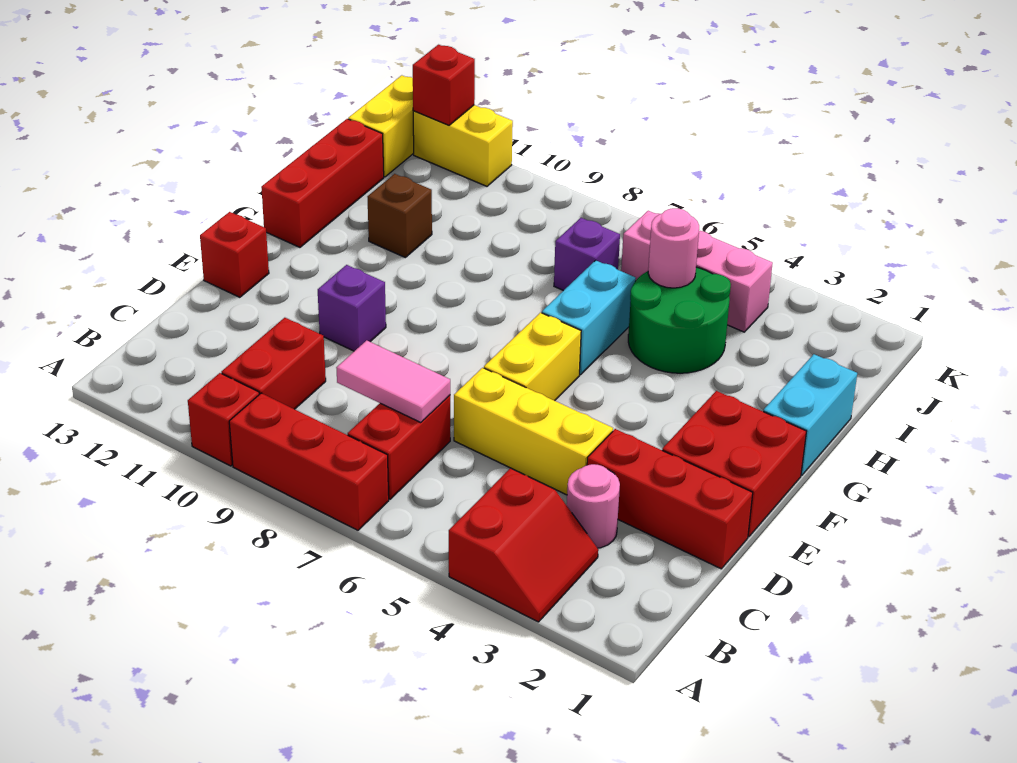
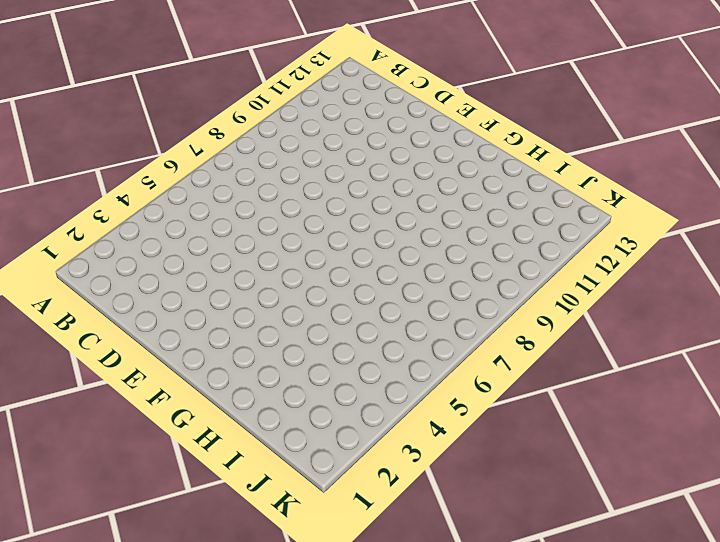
none -> red 2x2 slope [449,468,598,622]
none -> red 1x3 brick [229,393,389,530]
none -> red 1x1 brick [188,373,259,466]

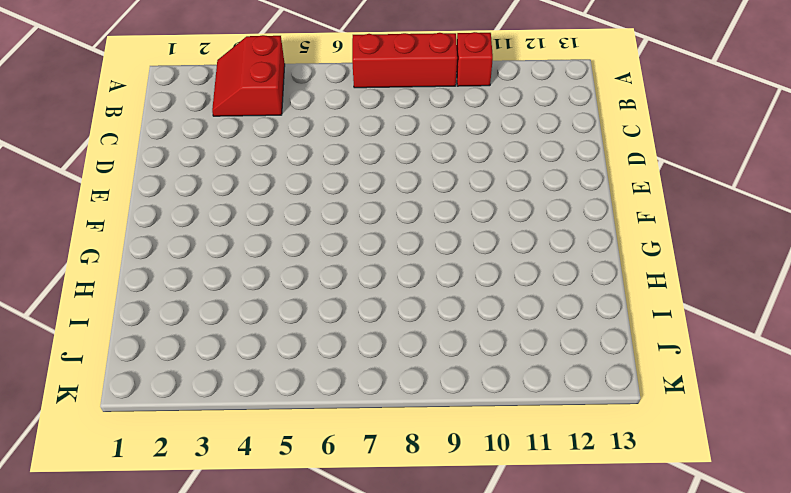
none -> red 1x2 brick [348,395,450,499]
none -> red 1x2 brick [221,318,326,409]
none -> pink 1x1 round brick [567,464,620,548]

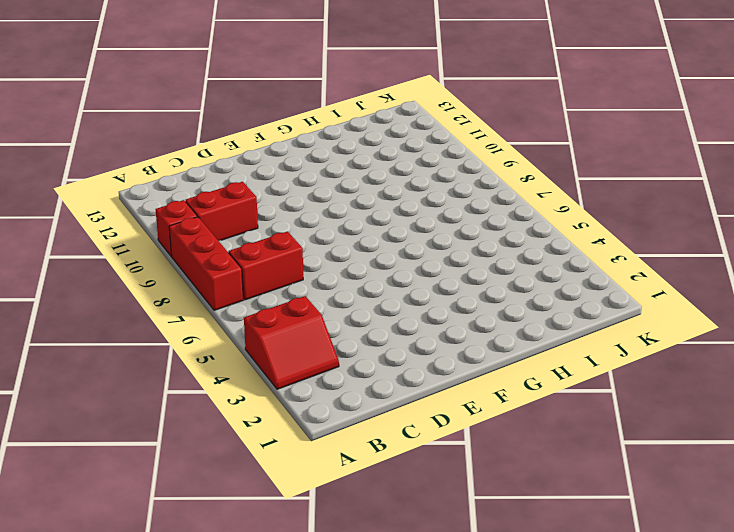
none -> pink 1x1 round brick [567,464,620,548]
none -> red 1x3 brick [587,429,753,569]
none -> yellow 1x3 brick [454,368,613,495]

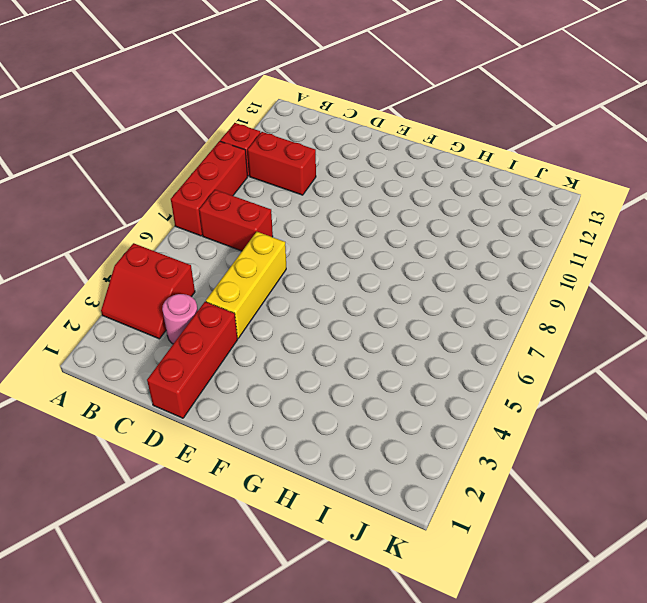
none -> red 2x2 brick [662,391,806,537]
none -> yellow 1x2 brick [484,313,581,401]
none -> purple 1x1 brick [318,265,386,351]

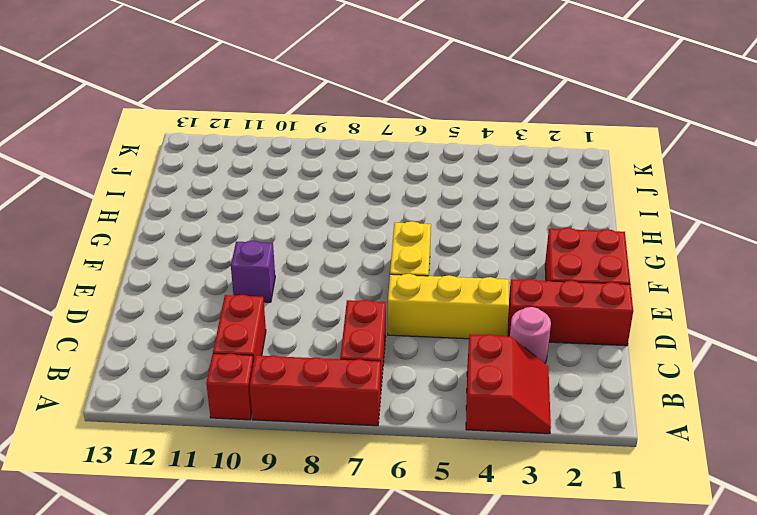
none -> red 1x1 brick [200,212,269,297]
none -> cyan 1x2 brick [763,354,857,475]
none -> cyan 1x2 brick [542,260,636,375]

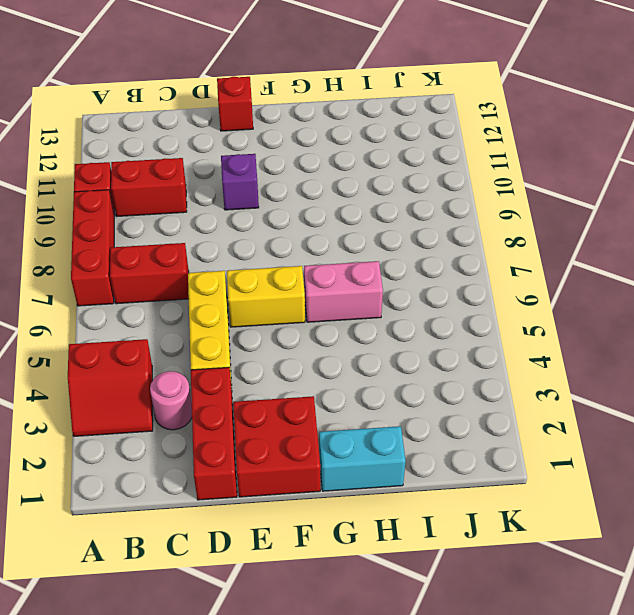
pink 1x2 brick [304,261,383,322] -> cyan 1x2 brick [542,260,636,375]
none -> red 1x3 brick [261,119,384,247]
none -> green 2x2 round brick [628,267,731,373]
none -> brown 1x1 brick [367,174,432,257]

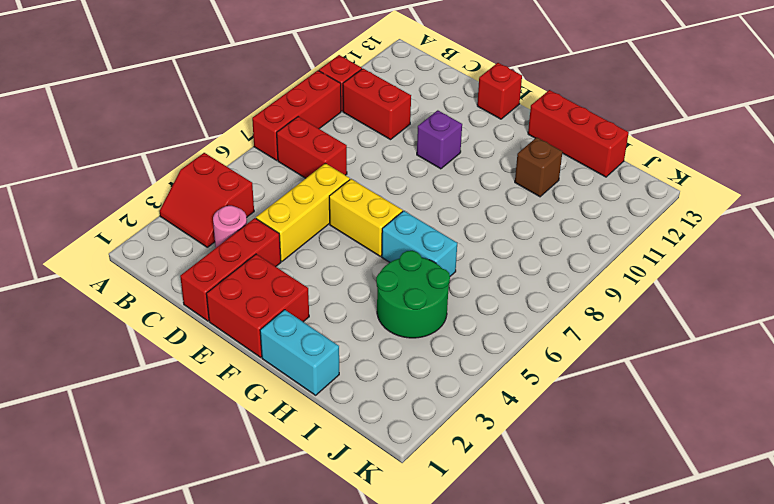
none -> purple 1x1 brick [554,218,620,291]
none -> pink 1x3 brick [621,211,773,332]
none -> yellow 1x2 brick [348,75,414,177]

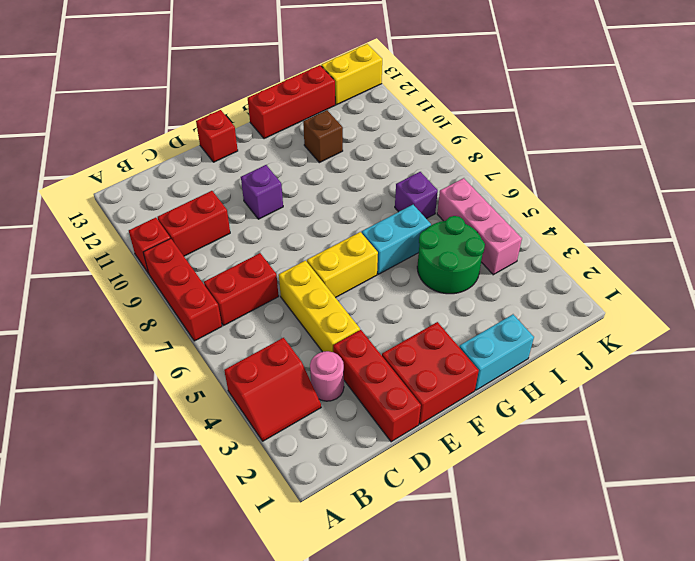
none -> yellow 1x2 brick [413,105,513,186]
none -> pink 1x2 tile [336,340,450,422]
none -> pink 1x1 round brick [648,208,699,288]

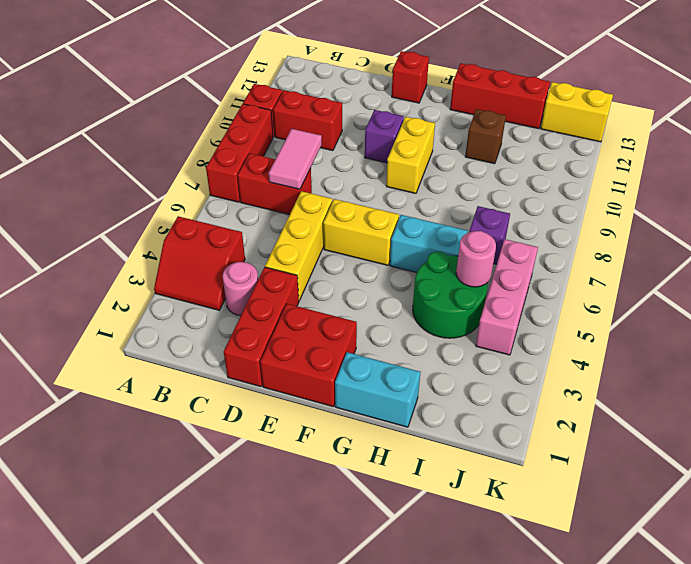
yellow 1x2 brick [386,117,435,193] -> yellow 1x2 brick moved to [413,105,513,186]
none -> red 1x1 brick [413,45,475,125]

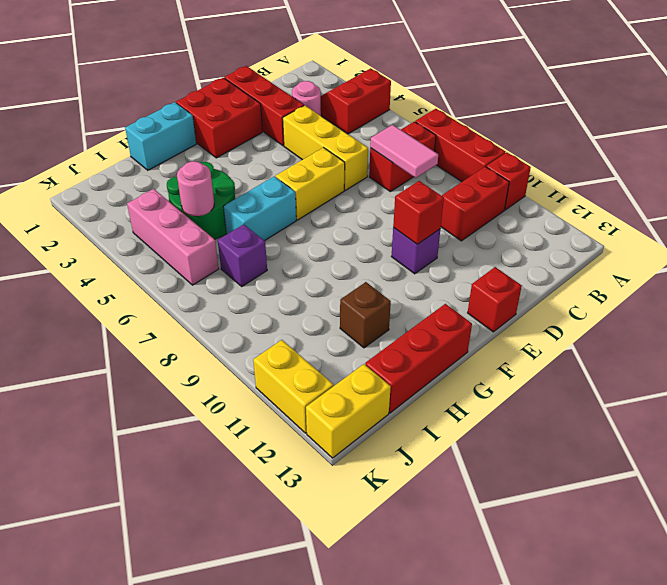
red 1x1 brick [393,181,444,244] -> red 1x1 brick moved to [413,45,475,125]

